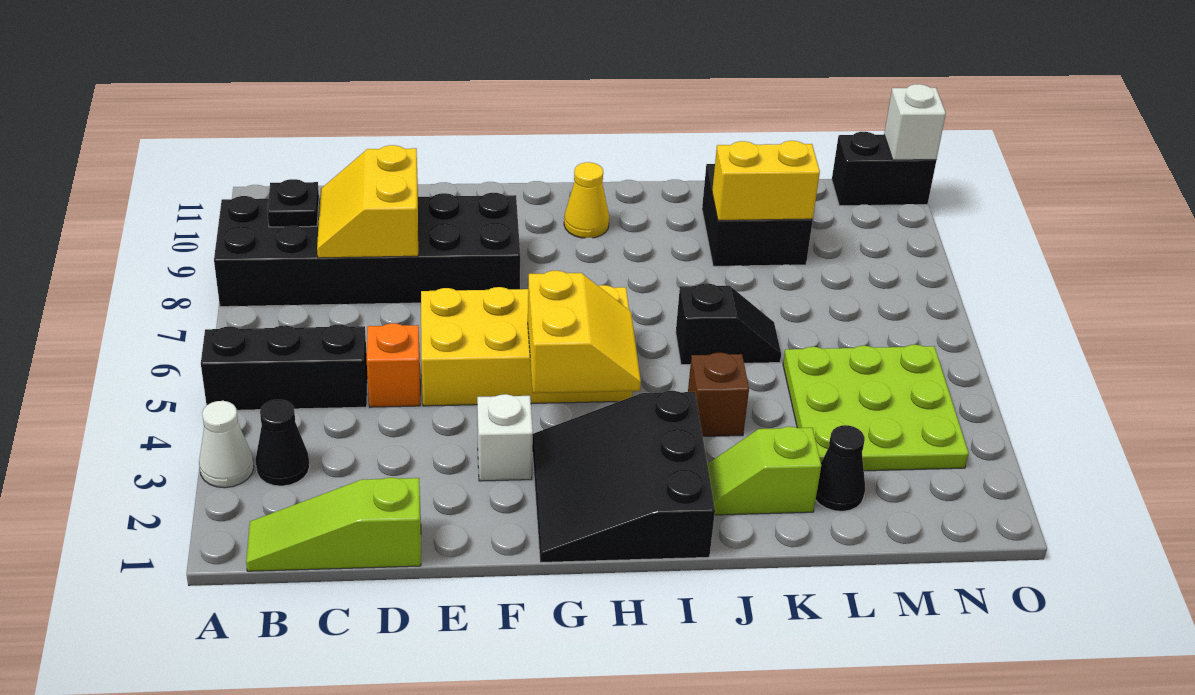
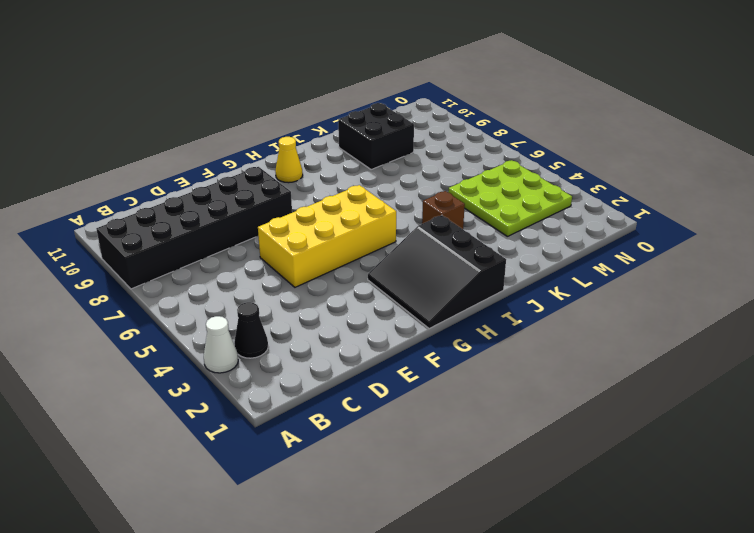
none -> black 1x3 brick [201,324,368,410]
none -> lime 1x3 slope [246,478,421,571]
none -> orange 1x1 brick [367,323,420,407]

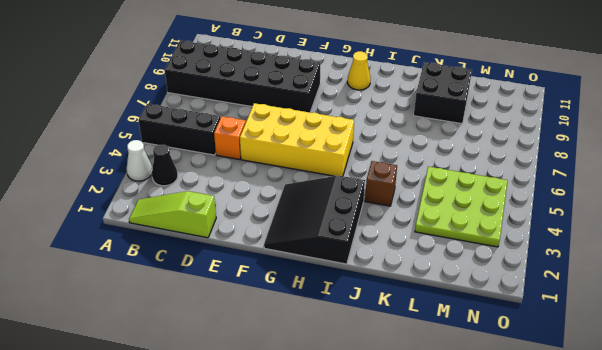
none -> white 1x1 brick [477,394,533,481]
none -> lime 1x2 slope [707,427,821,515]
none -> black 1x2 slope [676,283,781,365]

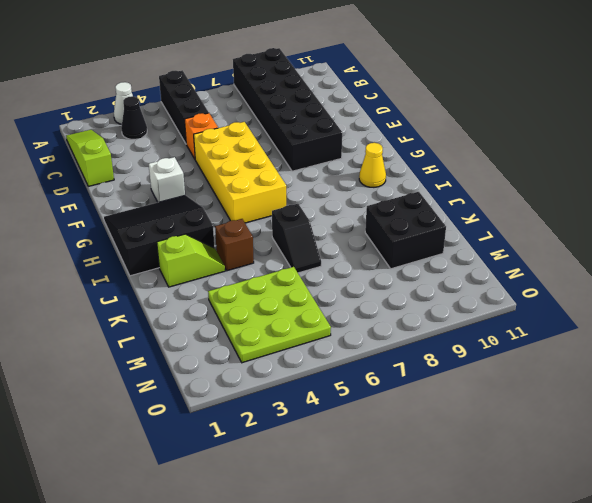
lime 1x2 slope [157,234,225,287] -> lime 1x2 slope turned to [707,427,821,515]
none -> black 1x1 cone [816,425,865,511]
none -> black 1x2 brick [832,132,936,206]
none -> black 1x1 plate [267,179,319,227]

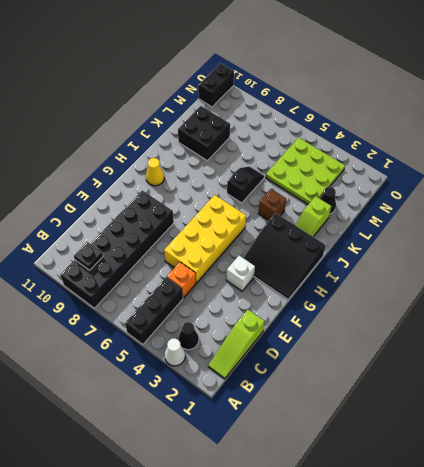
none -> yellow 2x2 slope [317,145,418,258]
none -> yellow 2x2 slope [528,271,641,393]
none -> yellow 1x2 brick [712,141,820,220]

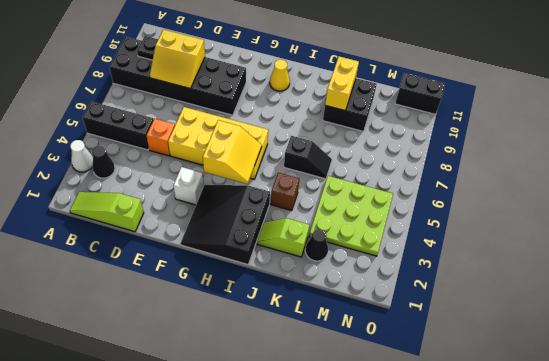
yellow 2x2 slope [150,30,205,89] -> yellow 2x2 slope turned to [317,145,418,258]
yellow 1x2 brick [325,56,359,111] -> yellow 1x2 brick turned to [712,141,820,220]
none -> white 1x1 brick [884,84,946,160]

